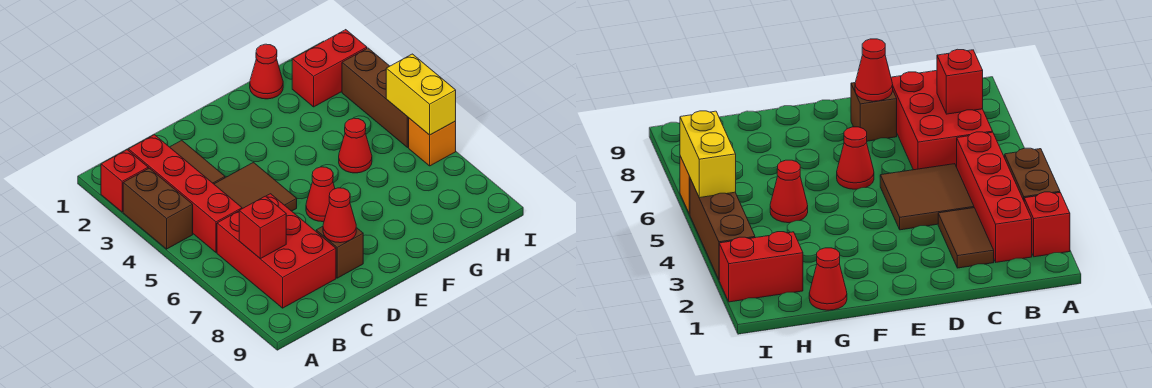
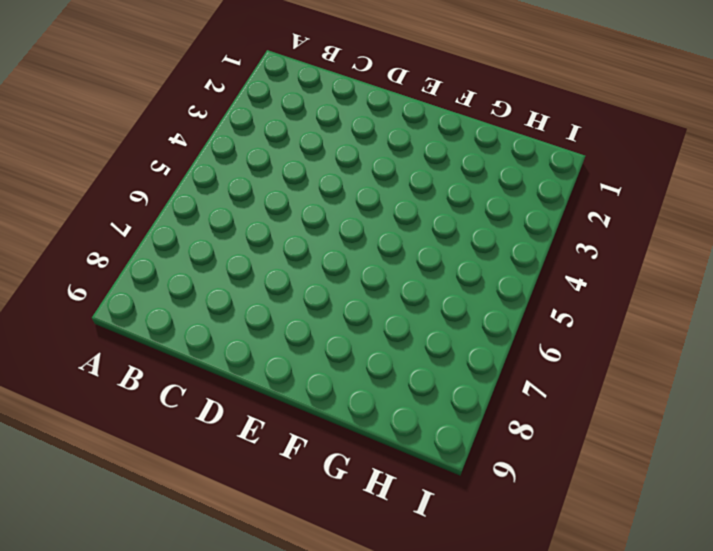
none -> red 1x1 brick [101,150,148,212]
none -> brown 1x2 brick [123,168,193,249]
none -> red 1x4 brick [128,135,242,253]

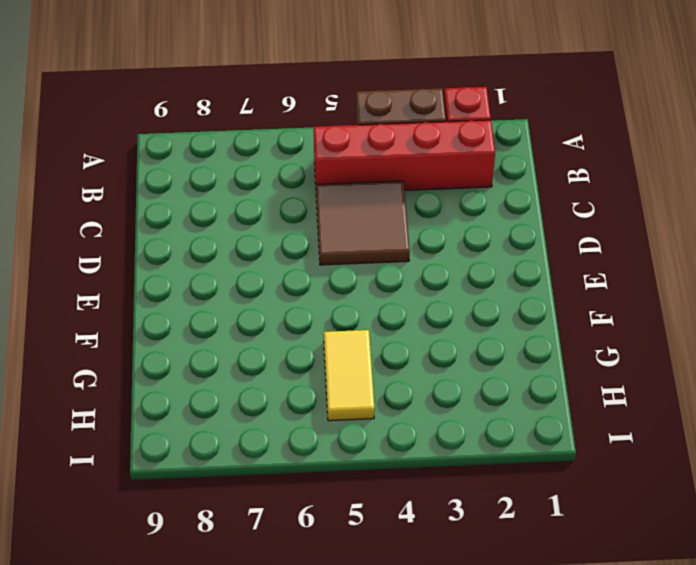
yellow 1x2 tile [324,330,375,421] -> red 1x1 cone [339,118,372,173]
none -> red 2x3 brick [217,194,336,308]
none -> brown 1x2 tile [170,140,225,184]
none -> brown 1x1 brick [316,226,363,278]

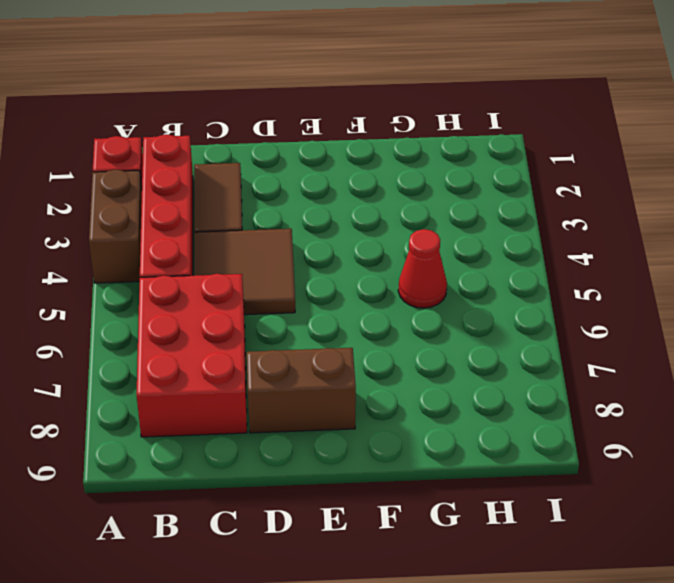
brown 1x2 brick [247,348,356,433] -> brown 1x1 brick [316,226,363,278]
none -> red 1x1 cone [306,167,335,222]
none -> red 1x1 cone [250,44,283,99]
none -> red 1x2 brick [292,30,367,107]

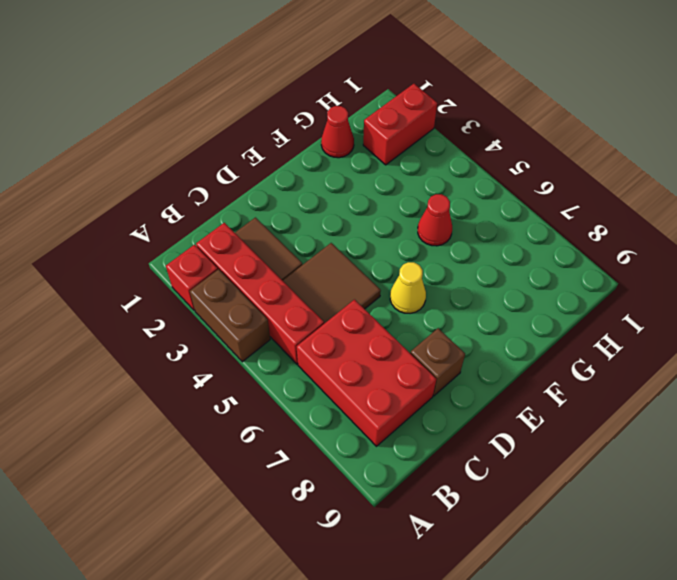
yellow 1x1 cone [390,262,426,313] -> red 1x1 cone [306,167,335,222]
none -> brown 1x3 brick [342,48,409,148]
none -> orange 1x1 brick [409,118,456,166]
none -> red 1x1 brick [239,196,286,259]

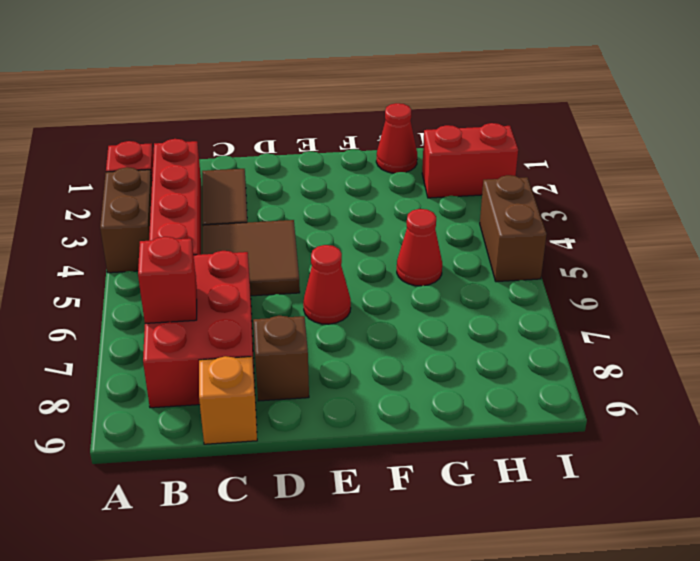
orange 1x1 brick [199,356,257,444] -> orange 1x1 brick moved to [409,118,456,166]
brown 1x2 brick [480,175,547,282] -> brown 1x3 brick [342,48,409,148]
none -> red 1x1 cone [323,188,356,243]
none -> yellow 1x2 brick [386,54,456,135]

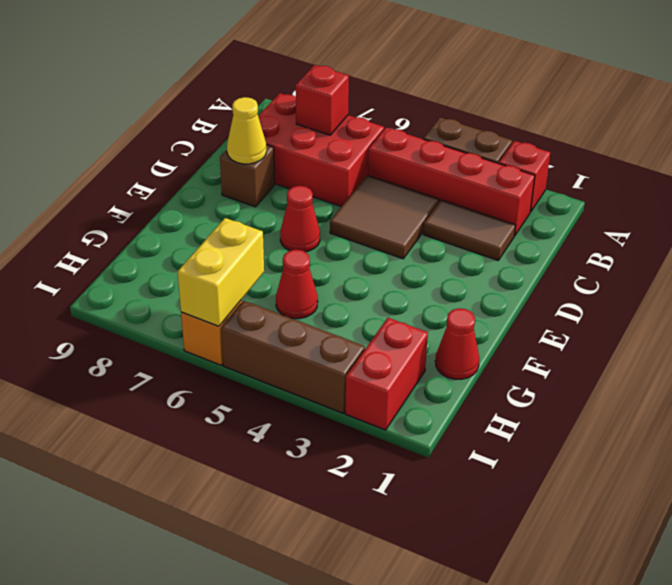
yellow 1x1 cone [227,97,266,164] -> red 1x1 cone [323,188,356,243]
yellow 1x2 brick [178,218,264,326] -> yellow 1x2 brick turned to [386,54,456,135]

